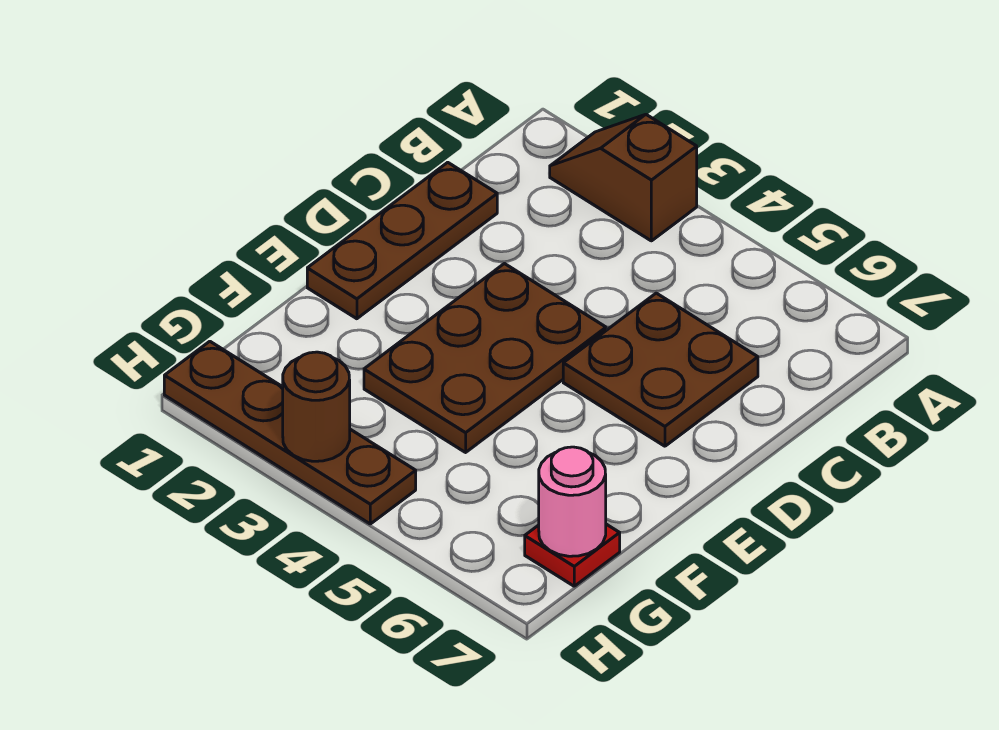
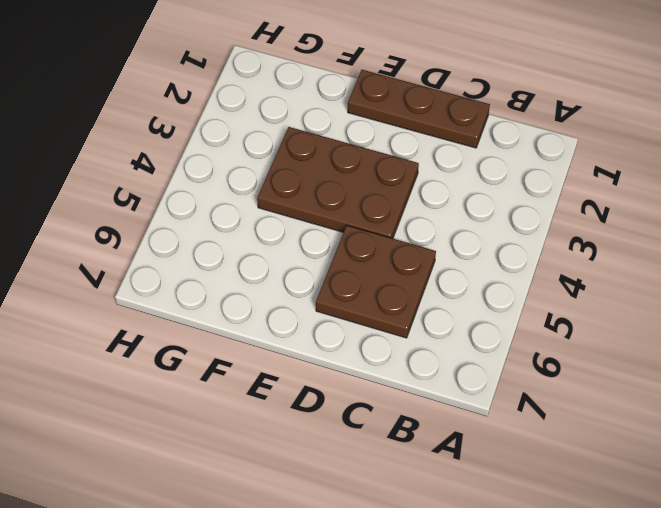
none -> brown 1x2 slope [550,114,697,241]
none -> red 1x1 plate [525,524,620,586]

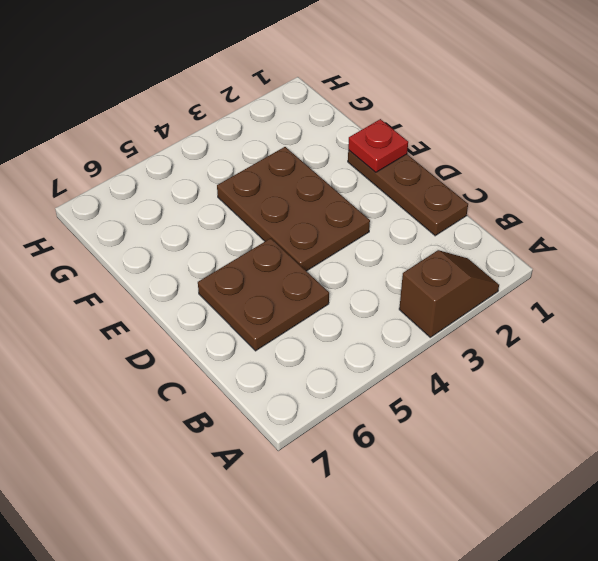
red 1x1 plate [348,119,408,172] -> red 1x1 plate moved to [525,524,620,586]
none -> brown 1x4 plate [164,341,416,524]
none -> pink 1x1 round brick [539,447,606,556]

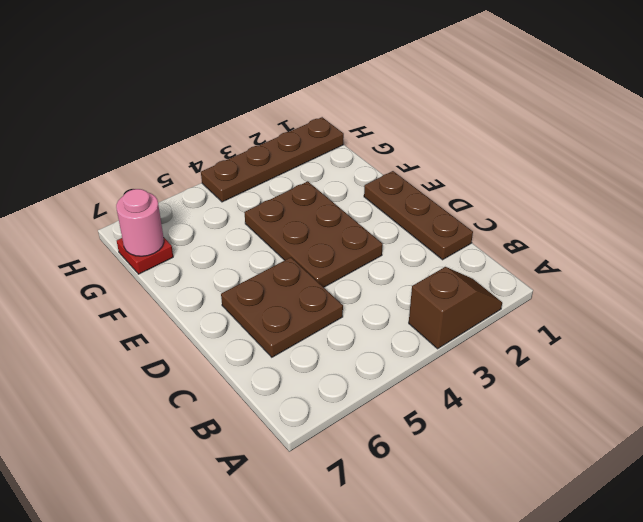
none -> brown 1x1 round brick [283,352,350,461]

